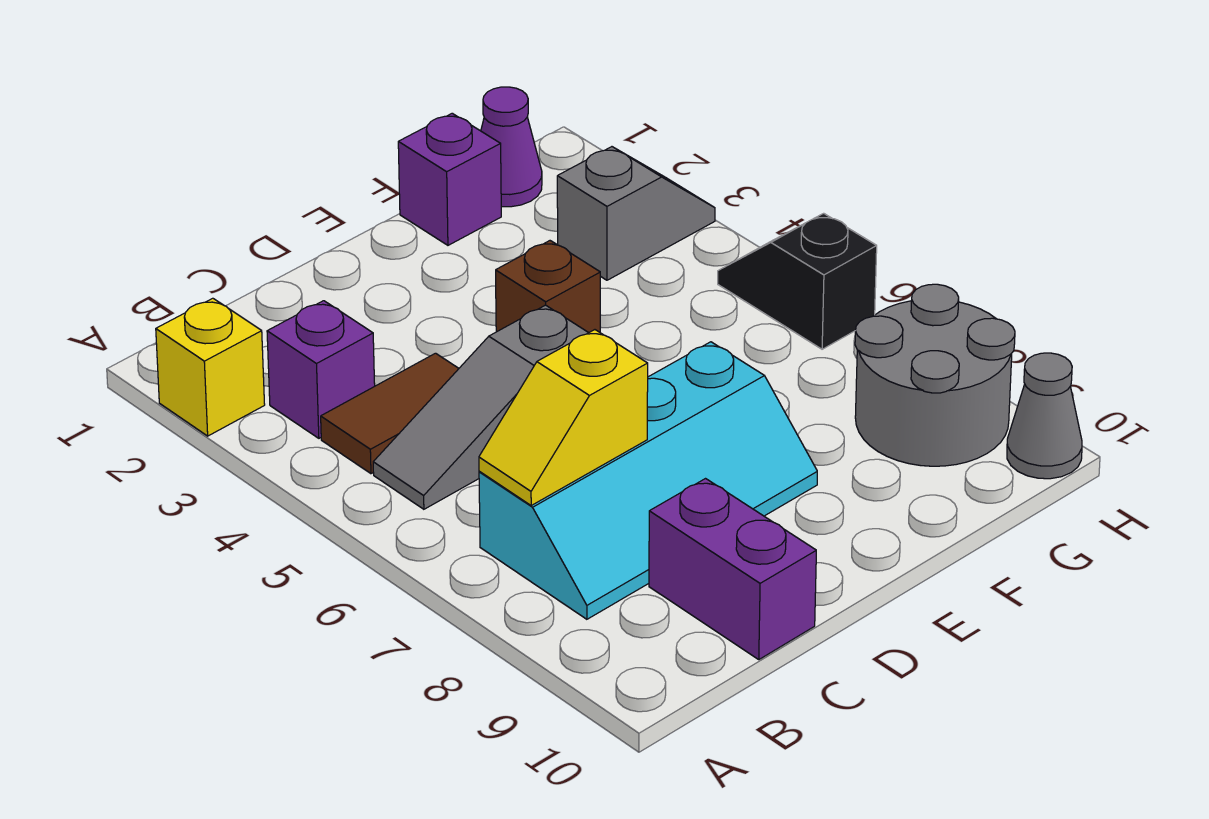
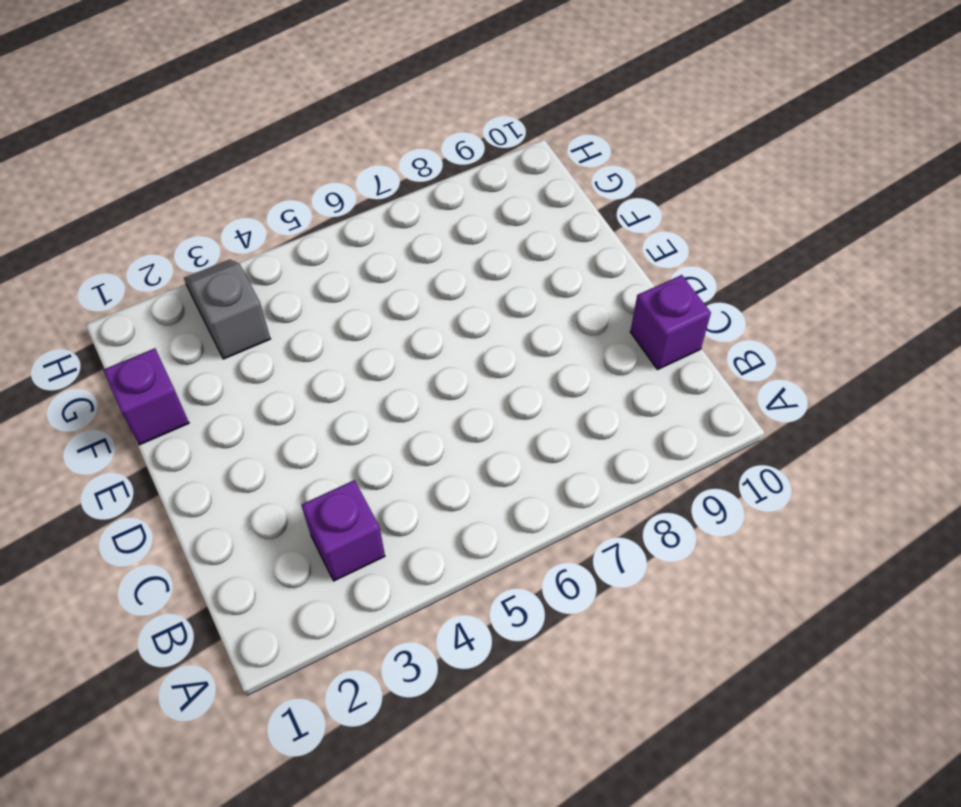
purple 1x1 brick [630,275,711,369] -> purple 1x2 brick [649,479,816,659]
none -> yellow 1x1 brick [156,298,265,436]
none -> brown 1x2 tile [321,353,459,474]
none -> grey 1x3 slope [373,305,588,509]

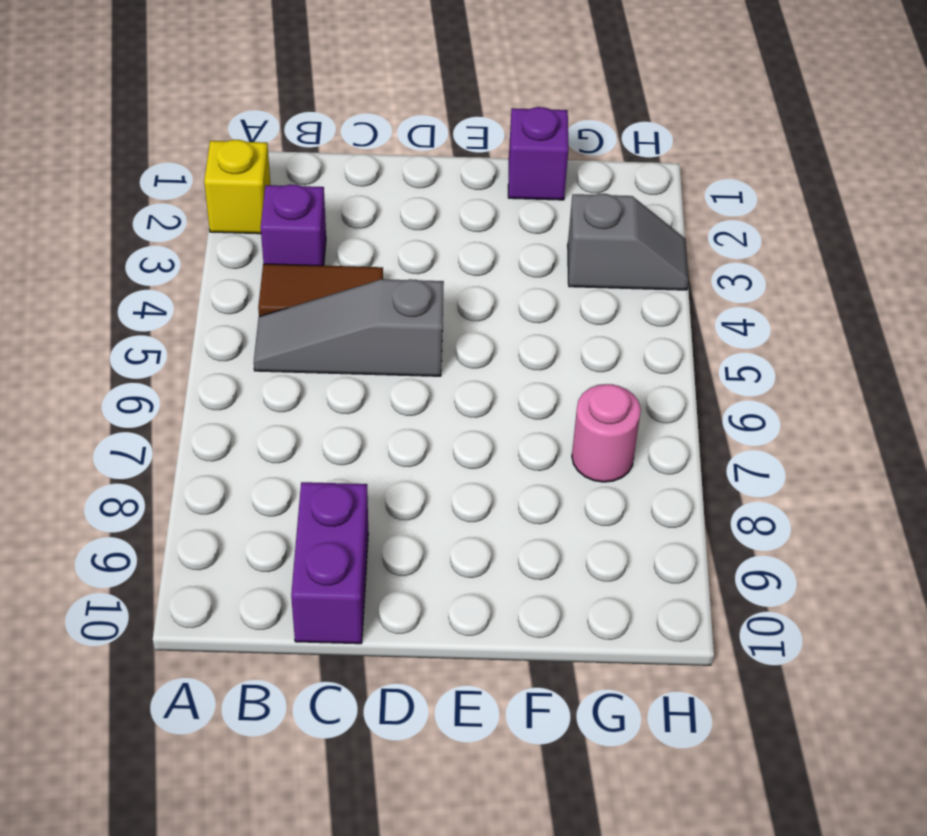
pink 1x1 round brick [572,384,641,482] -> none
none -> cyan 2x4 slope [479,342,817,619]
none -> brown 1x1 brick [496,241,600,333]
none -> purple 1x1 cone [481,87,542,207]

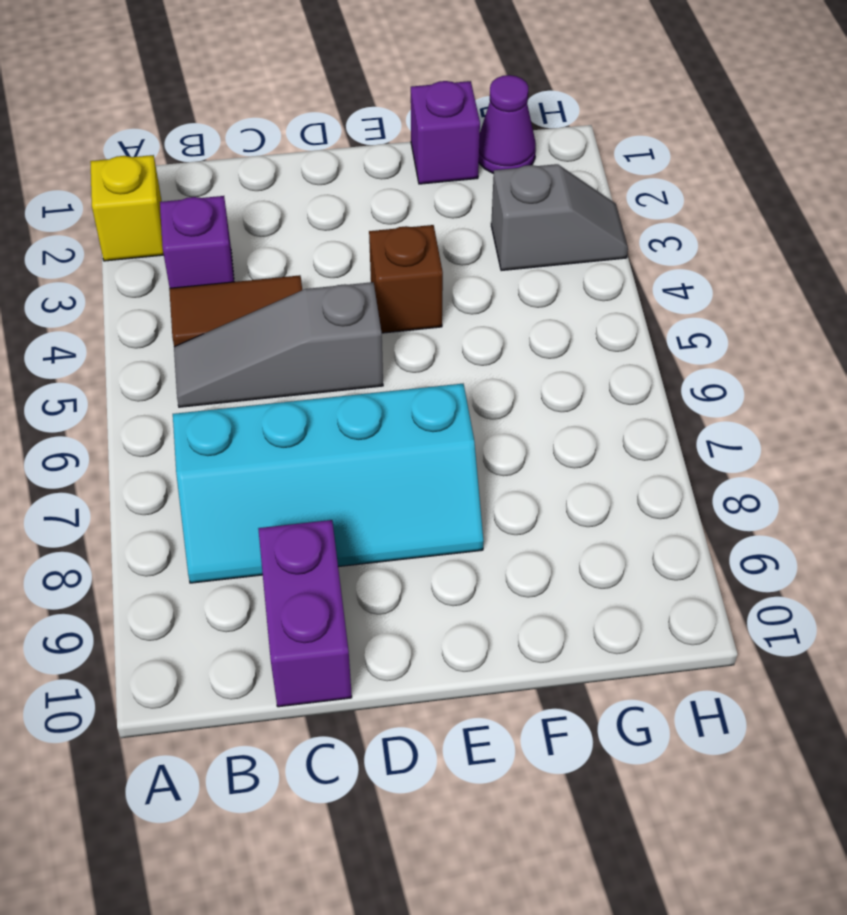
none -> grey 2x2 round brick [855,284,1015,466]
none -> black 1x2 slope [718,213,877,349]
none -> grey 1x1 cone [1007,353,1082,479]

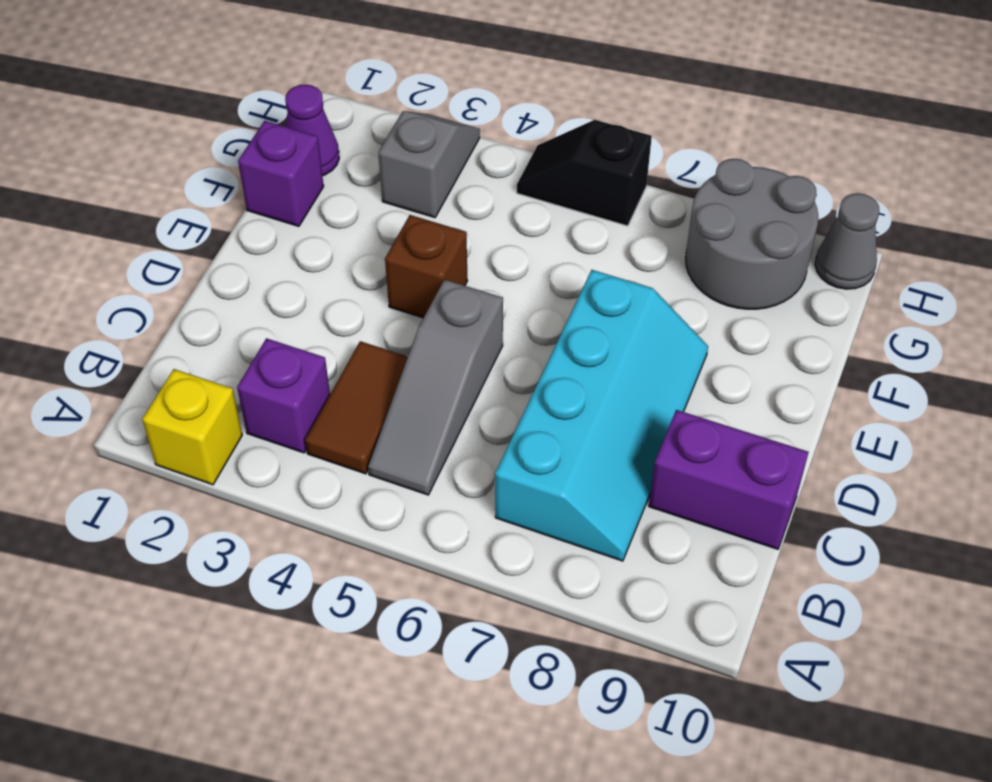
none -> yellow 1x2 slope [479,330,648,505]

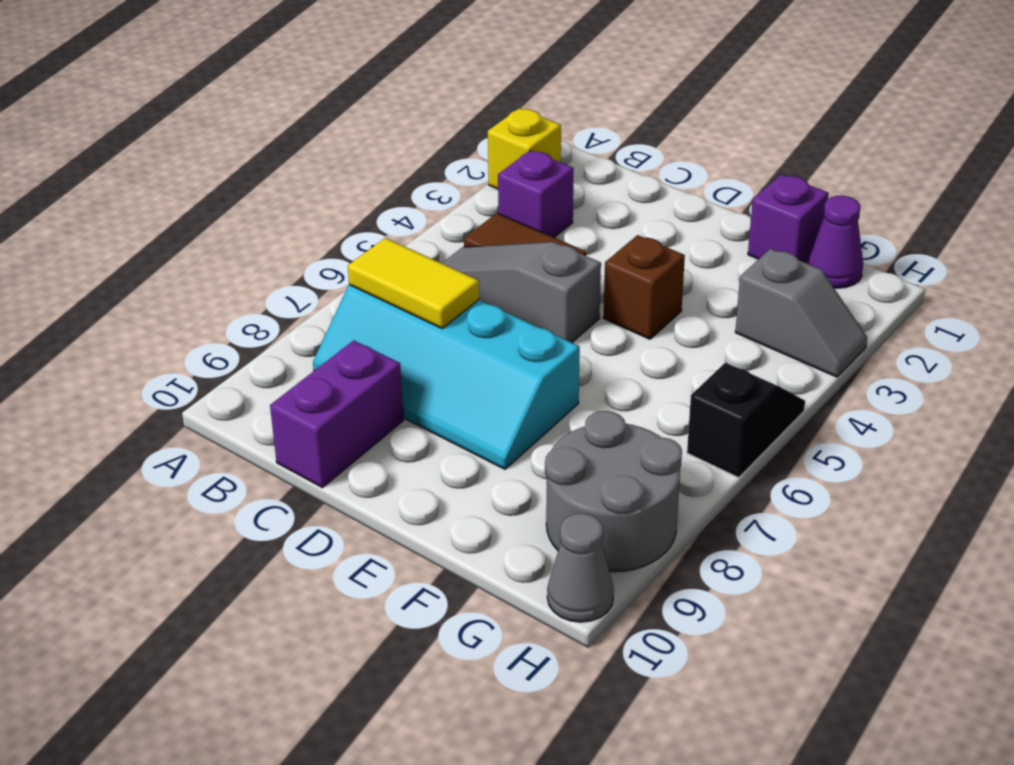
yellow 1x2 tile [348,238,479,328] -> yellow 1x2 slope [479,330,648,505]

